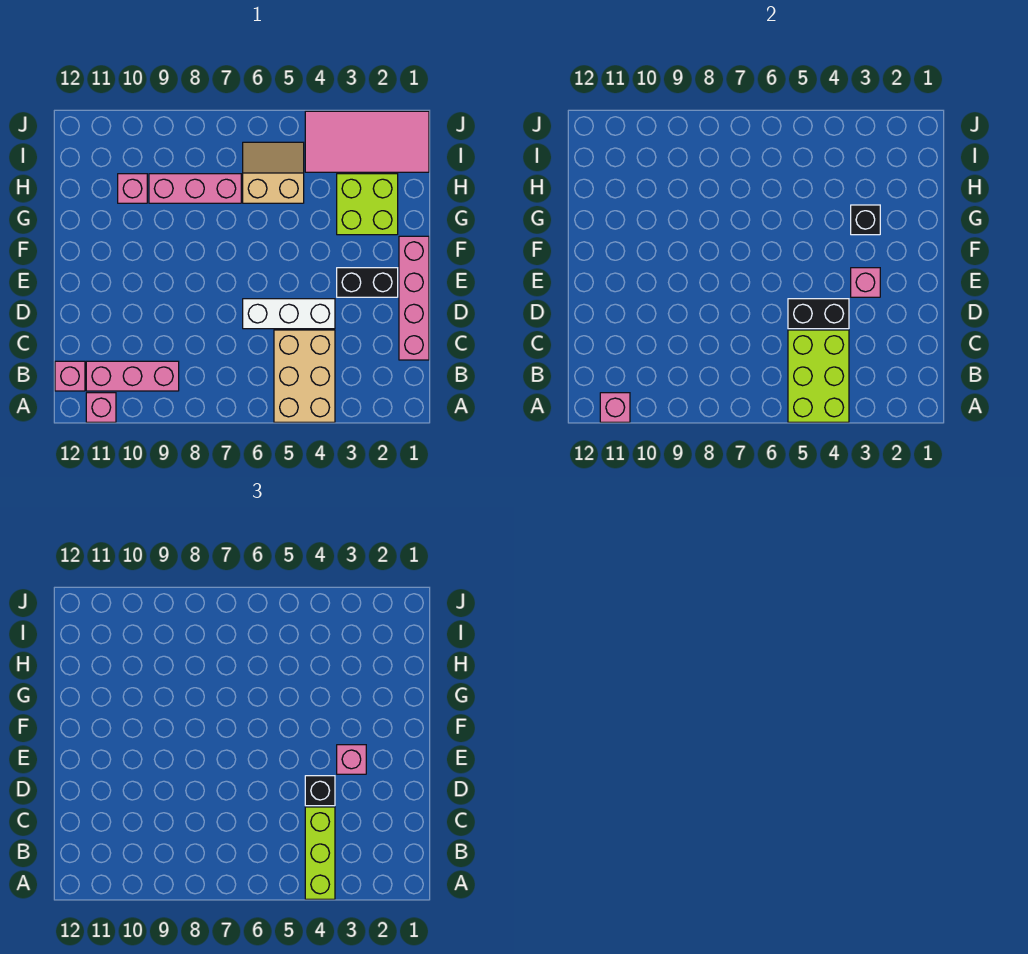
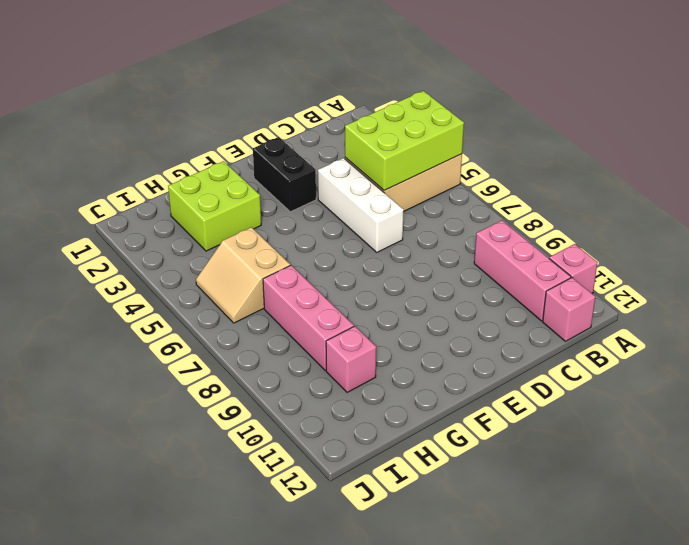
none -> pink 1x4 brick [399,236,429,360]
none -> pink 2x4 tile [305,111,429,172]
none -> pink 1x1 brick [600,393,630,422]

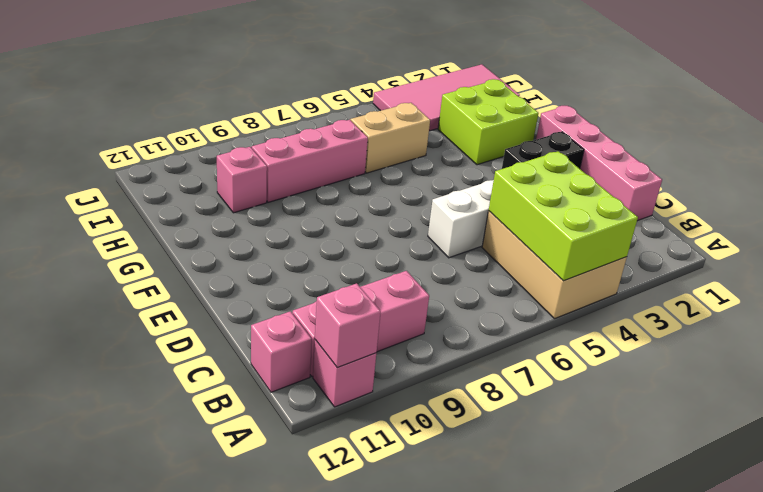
none -> black 1x2 brick [788,299,849,329]
none -> pink 1x1 brick [851,268,880,297]
none -> black 1x1 brick [851,205,880,235]

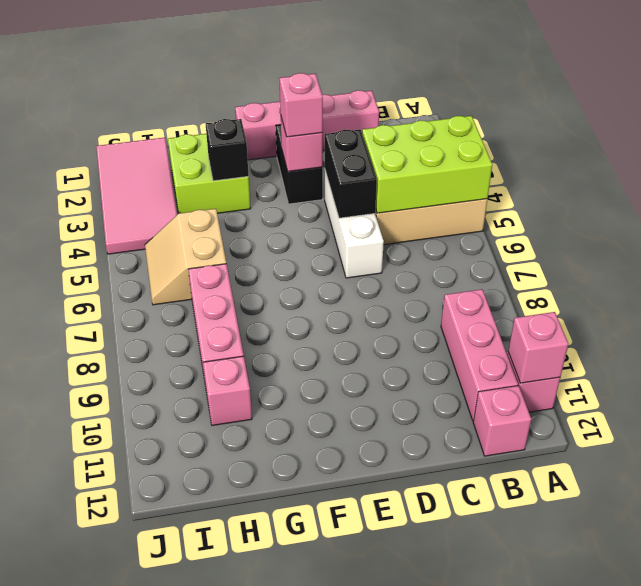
none -> lime 1x3 brick [305,807,335,899]
none -> black 1x1 brick [305,776,335,806]

